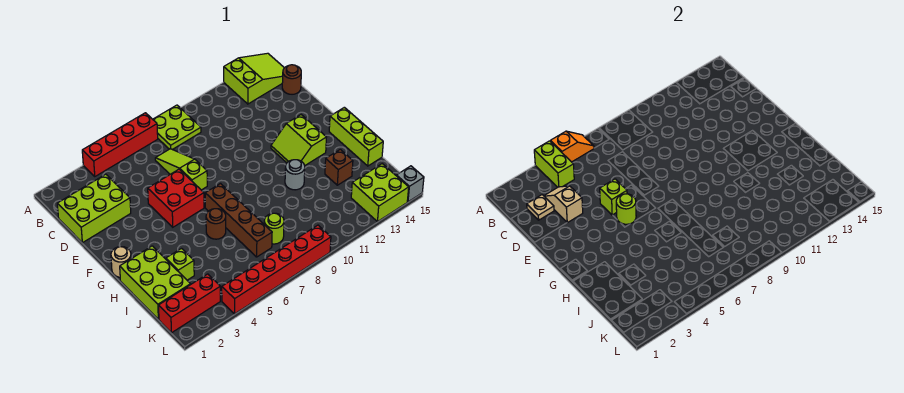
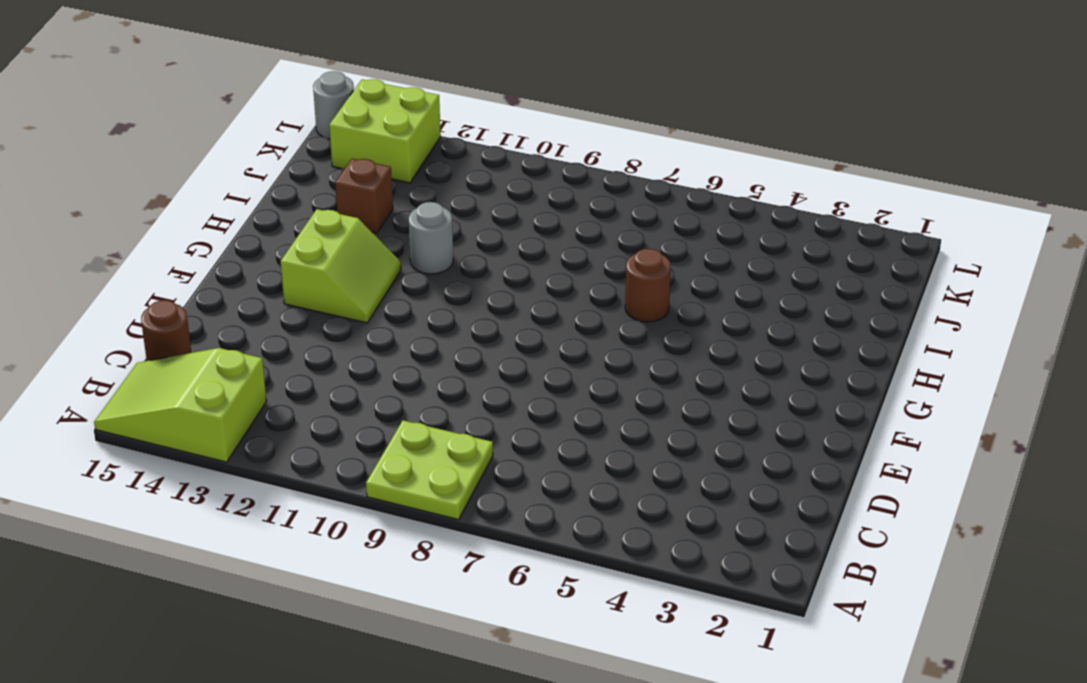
grey 1x1 round brick [313,71,354,139] -> grey 1x1 brick [396,166,424,202]
none -> red 1x4 brick [82,113,158,176]
none -> lime 2x3 brick [57,174,131,243]
none -> lime 1x3 slope [155,149,207,190]

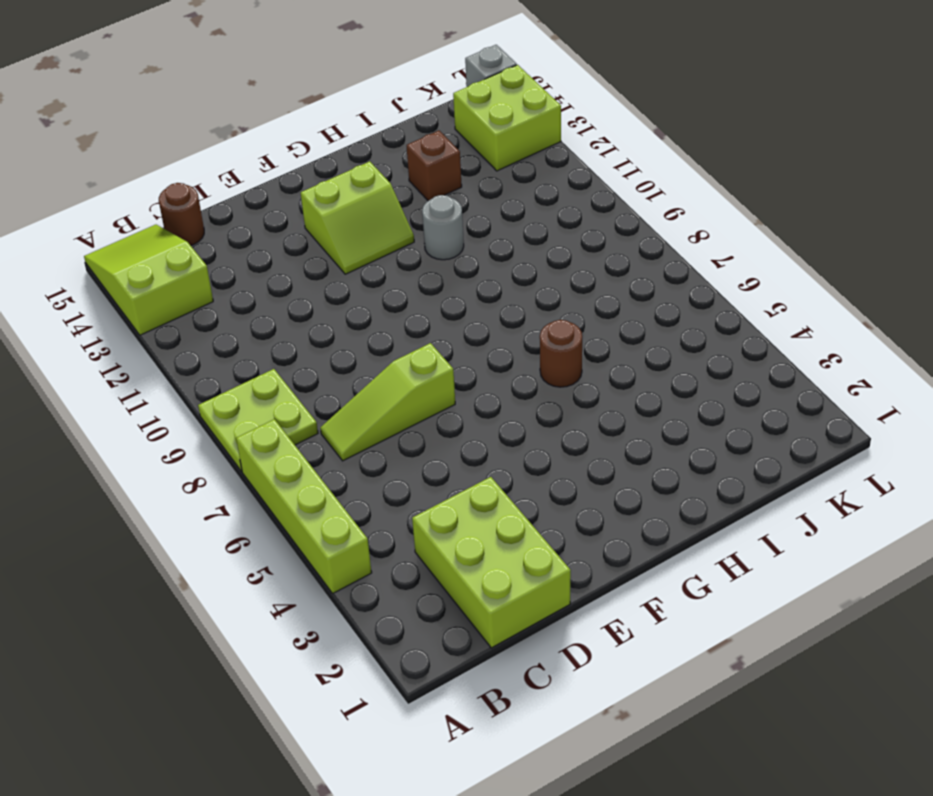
lime 1x4 brick [236,419,372,593] -> red 1x4 brick [82,113,158,176]
none -> red 2x2 brick [148,169,204,227]
none -> tan 1x1 round brick [111,247,131,277]
none -> brown 1x4 brick [205,184,272,257]

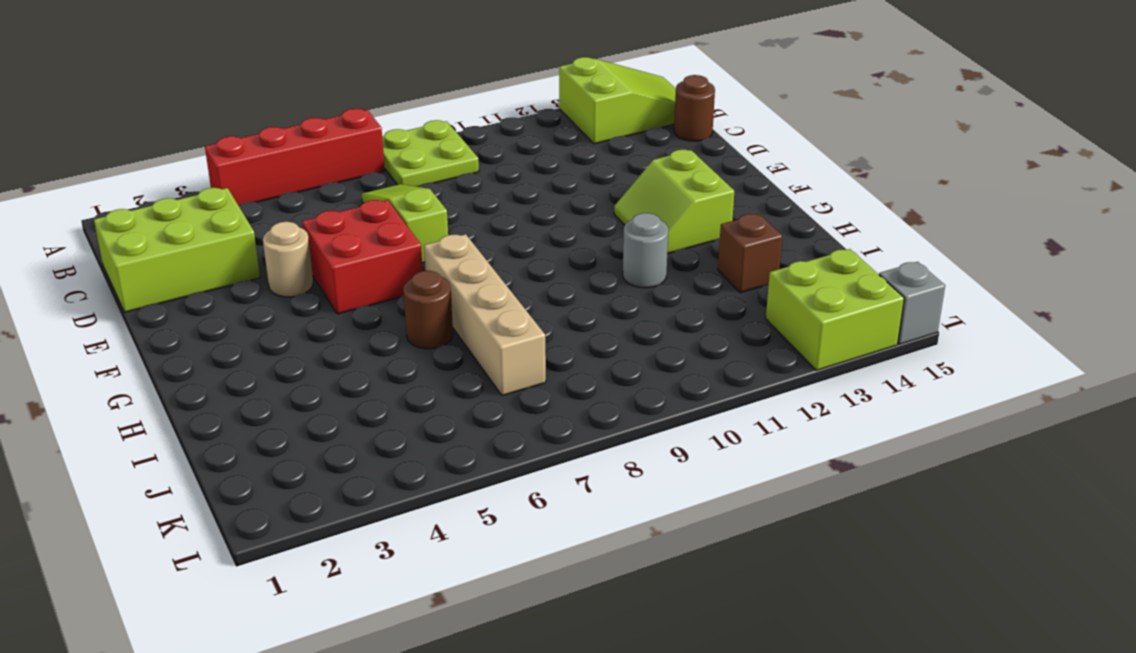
tan 1x1 round brick [263,222,313,297] -> tan 1x1 round brick moved to [111,247,131,277]
tan 1x4 brick [424,234,546,396] -> brown 1x4 brick [205,184,272,257]
none -> lime 1x3 brick [329,107,383,166]
none -> lime 2x3 brick [120,246,191,319]
none -> lime 1x1 brick [166,249,194,280]

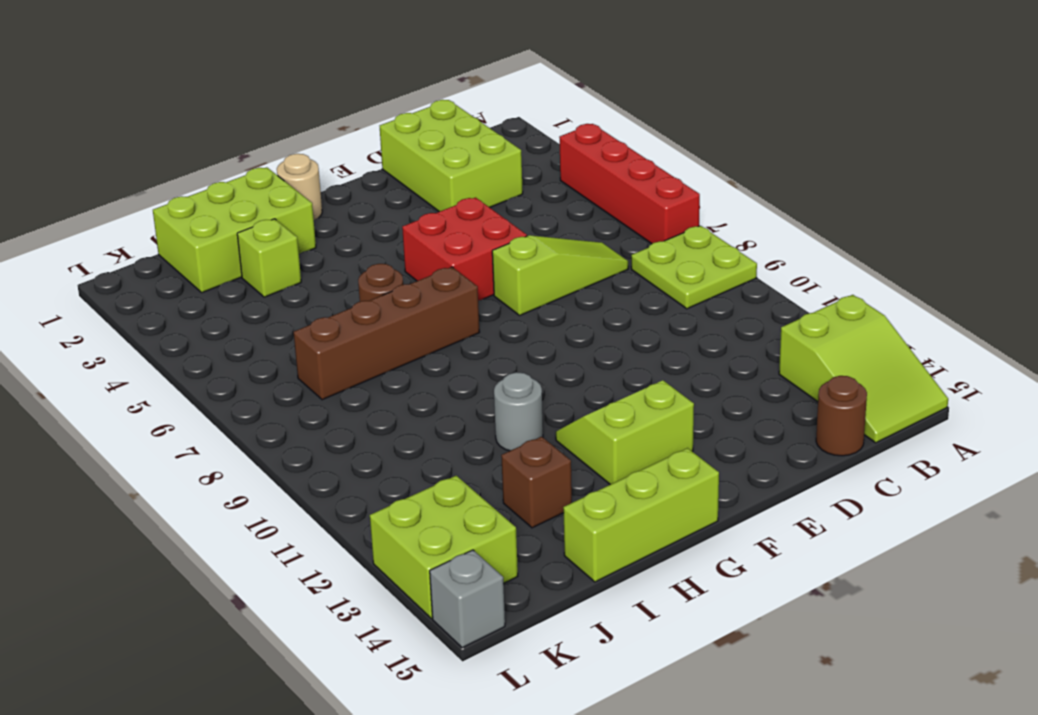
none -> lime 1x1 round brick [264,213,284,244]
none -> red 1x3 brick [159,274,220,333]
none -> red 1x6 brick [222,225,331,314]

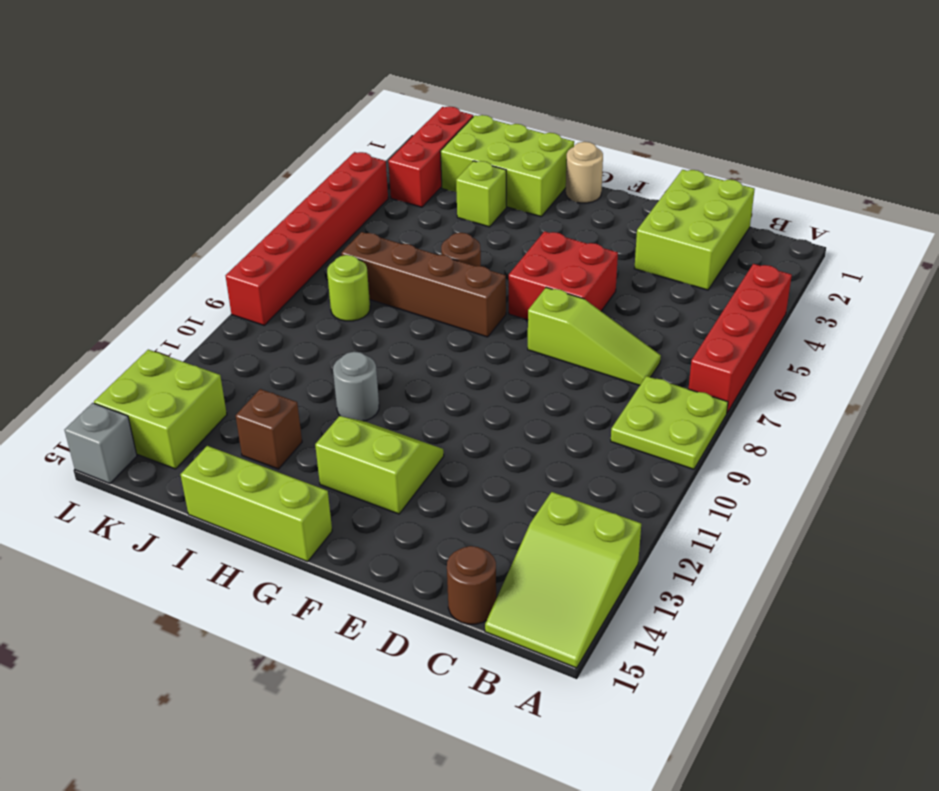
none -> lime 1x2 brick [534,141,574,187]
none -> orange 1x2 slope [550,131,594,162]
none -> tan 1x1 plate [527,195,554,220]

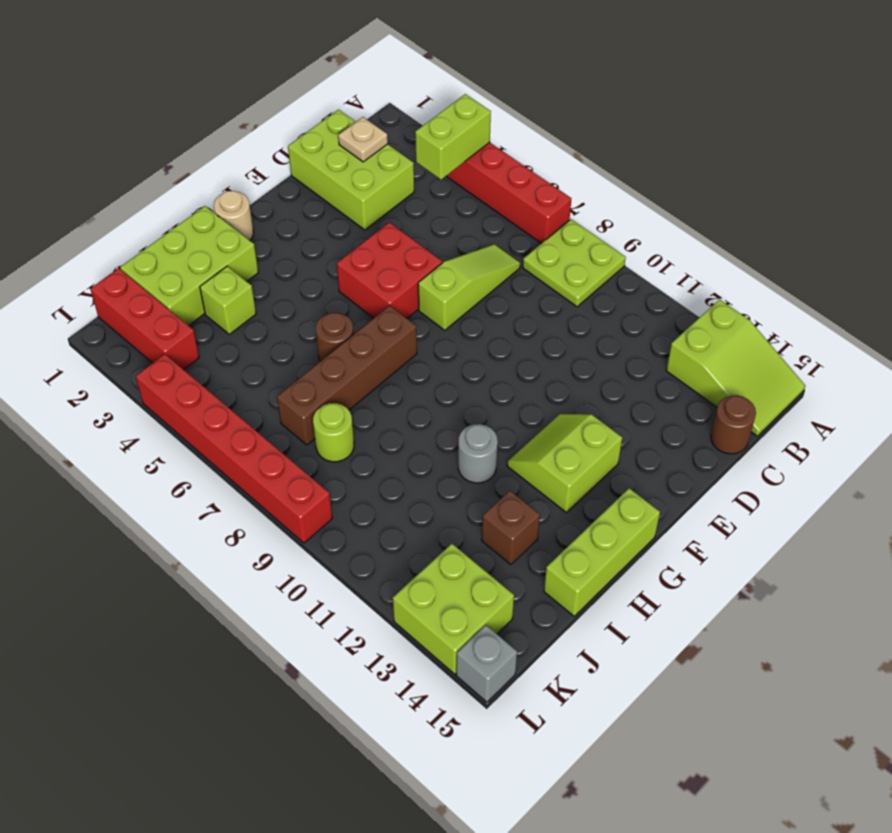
none -> orange 1x2 slope [550,131,594,162]
none -> tan 1x2 slope [544,186,583,223]
none -> lime 1x1 brick [600,179,627,215]

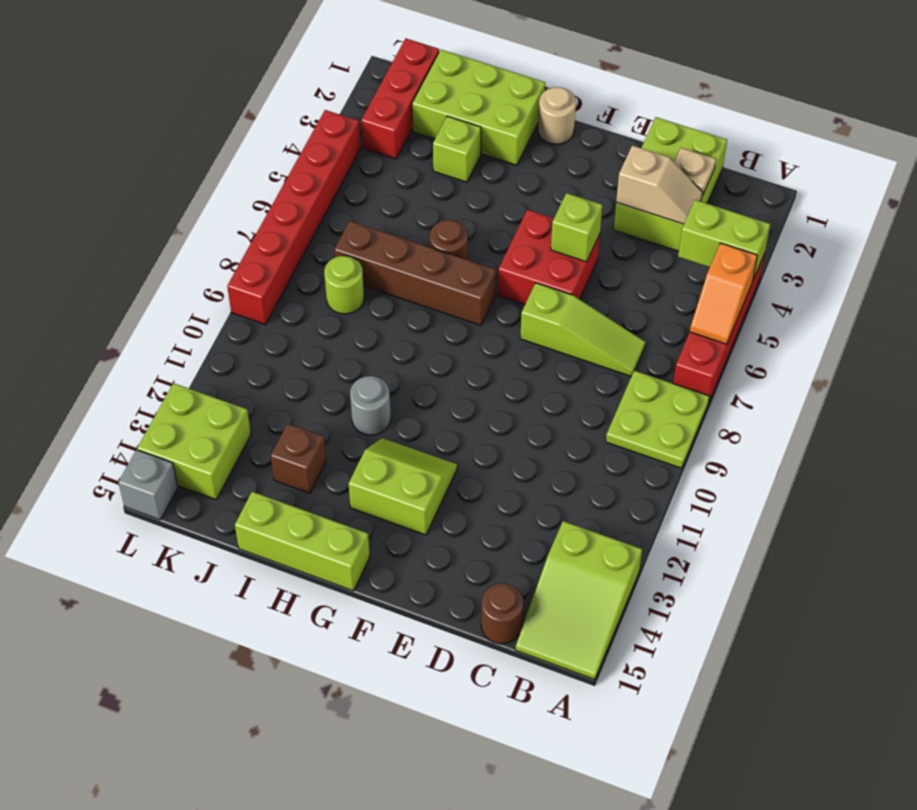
none -> lime 1x1 round brick [616,194,636,224]

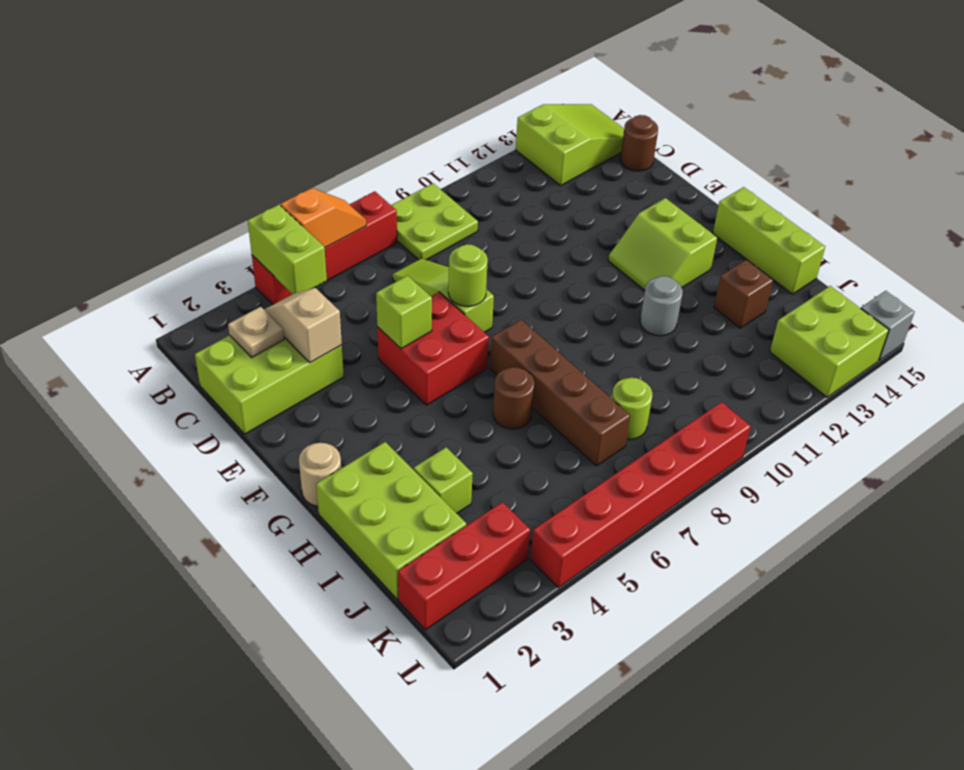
lime 1x1 round brick [448,244,488,307] -> lime 1x1 round brick moved to [616,194,636,224]

